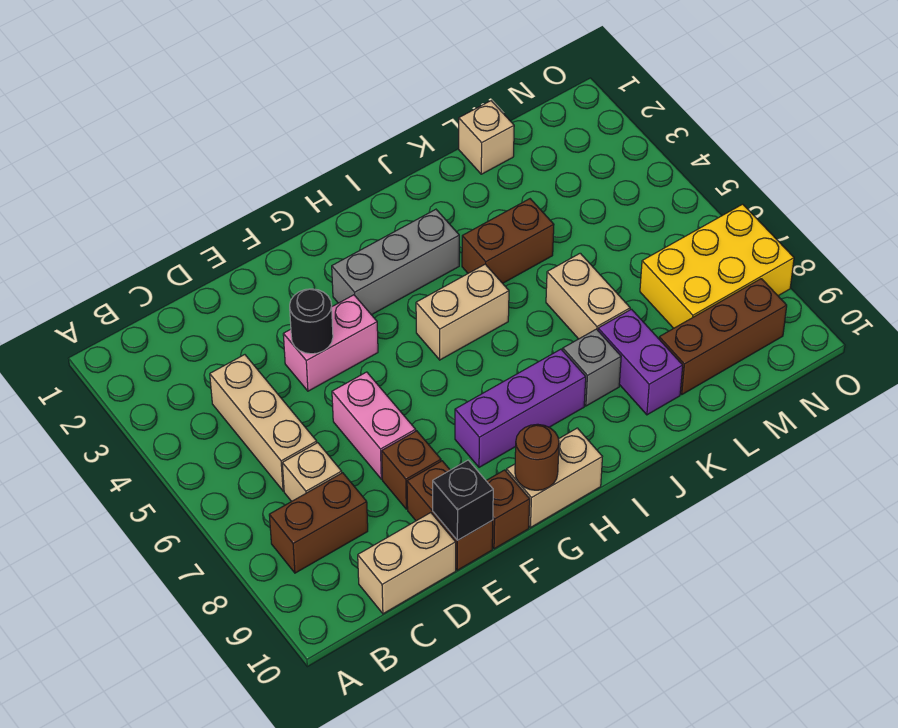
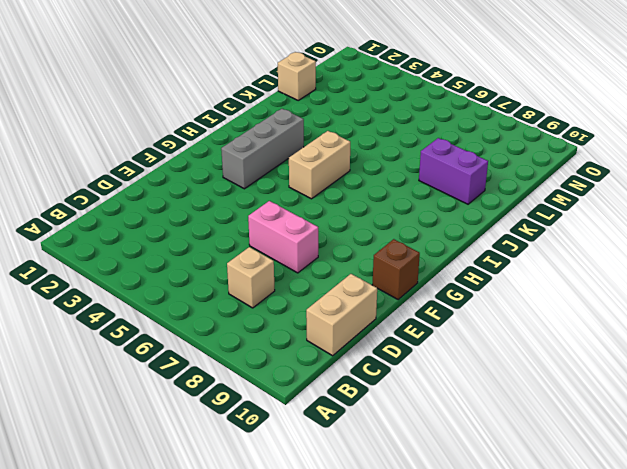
none -> brown 1x2 brick [269,473,368,573]
none -> tan 1x3 brick [210,355,317,491]
none -> pink 1x2 brick [283,295,378,391]

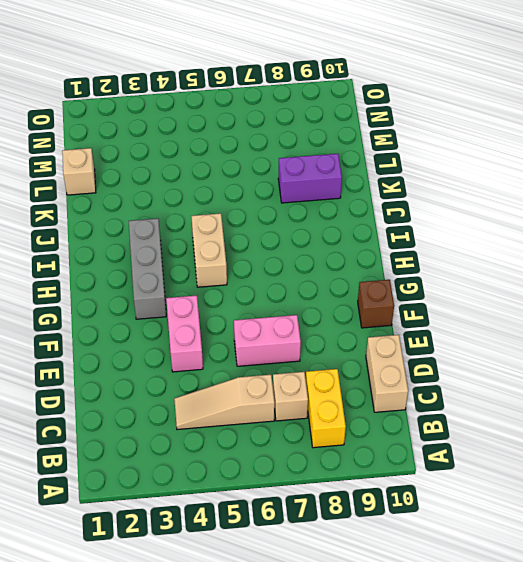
yellow 1x2 brick [306,369,346,448] -> brown 1x2 brick [269,473,368,573]
tan 1x3 slope [174,375,275,430] -> tan 1x3 brick [210,355,317,491]
none -> brown 1x1 brick [382,431,441,509]
none -> brown 1x2 brick [407,461,493,570]
none -> purple 1x3 brick [455,349,586,467]

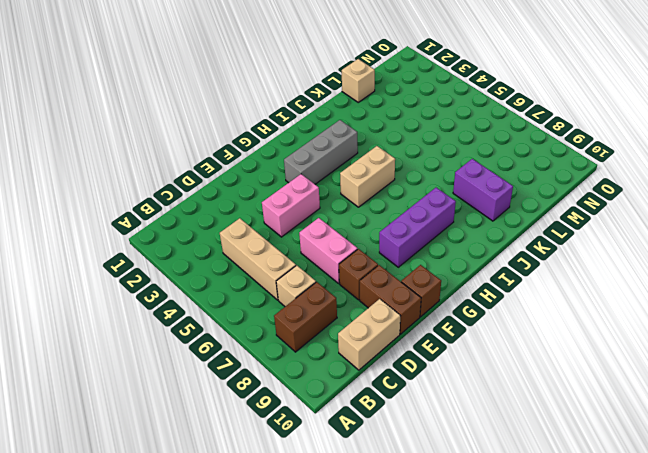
none -> tan 1x2 brick [506,428,602,527]
none -> brown 1x2 brick [462,199,554,283]
none -> grey 1x1 brick [563,329,621,406]

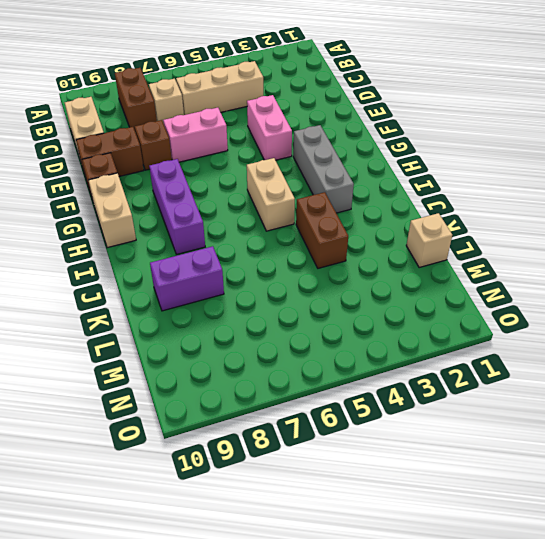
none -> grey 1x1 brick [563,329,621,406]
none -> tan 1x2 brick [546,253,630,339]
none -> brown 1x3 brick [659,279,787,394]

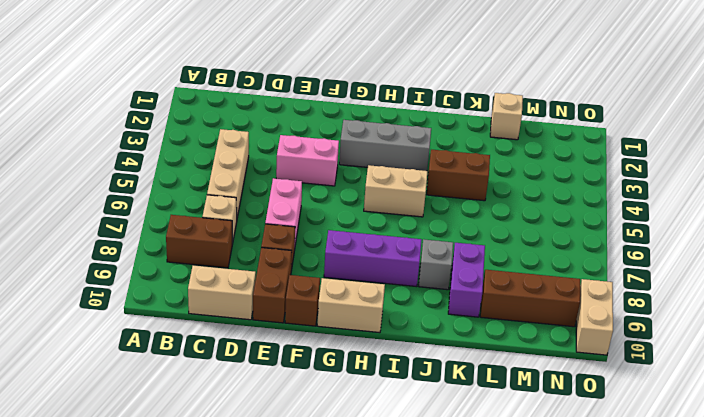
tan 1x2 brick [576,279,613,355] -> tan 1x2 brick moved to [546,253,630,339]
none -> yellow 2x3 brick [640,204,794,328]
none -> black 1x1 round brick [290,289,333,354]
none -> black 1x1 brick [433,460,493,540]

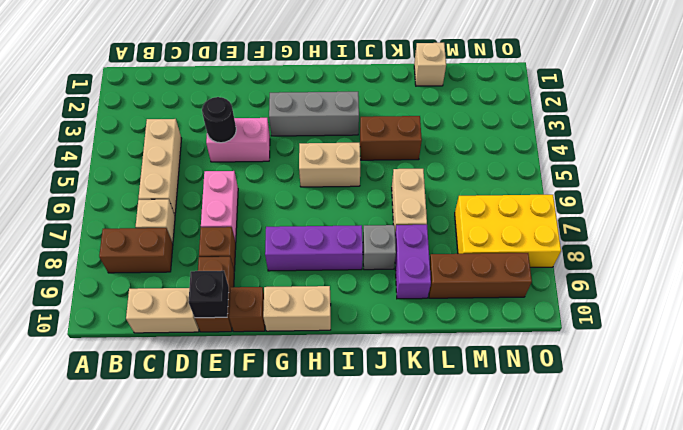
none -> brown 1x1 round brick [515,424,559,490]

